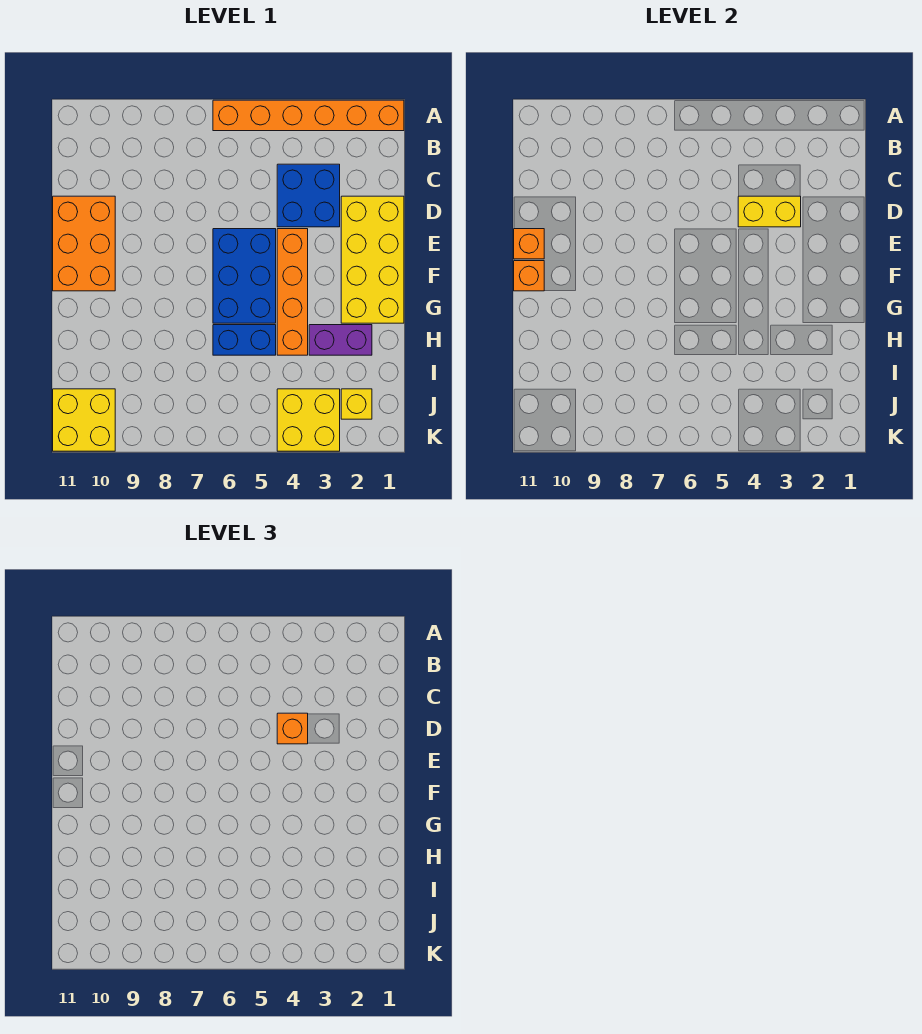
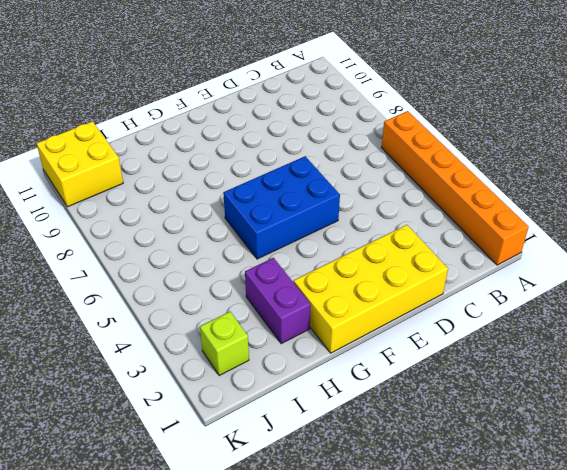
lime 1x1 brick [200,312,249,376] -> yellow 1x1 brick [341,389,372,419]
none -> blue 2x2 brick [277,164,340,227]
none -> orange 2x3 brick [53,196,115,291]
none -> orange 1x4 brick [277,229,308,355]

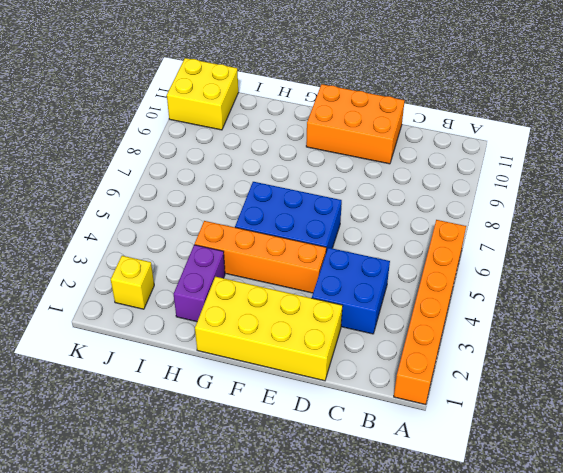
none -> blue 1x2 brick [213,325,276,355]
none -> yellow 2x2 brick [277,389,340,451]
none -> yellow 1x2 brick [738,196,801,227]

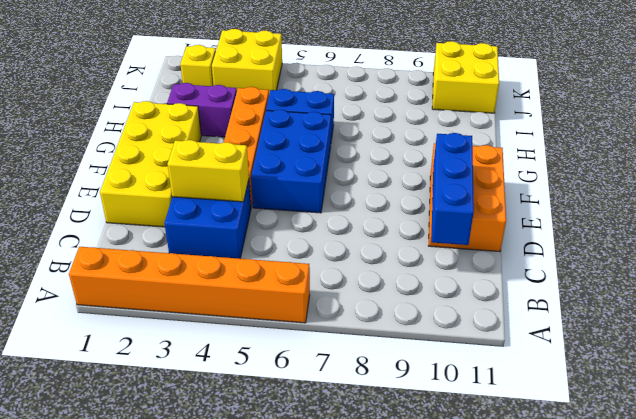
blue 1x3 brick [431,133,474,245] -> none
none -> orange 1x1 brick [514,229,544,259]
none -> orange 1x1 brick [514,261,544,291]
none -> orange 1x1 brick [277,713,308,744]

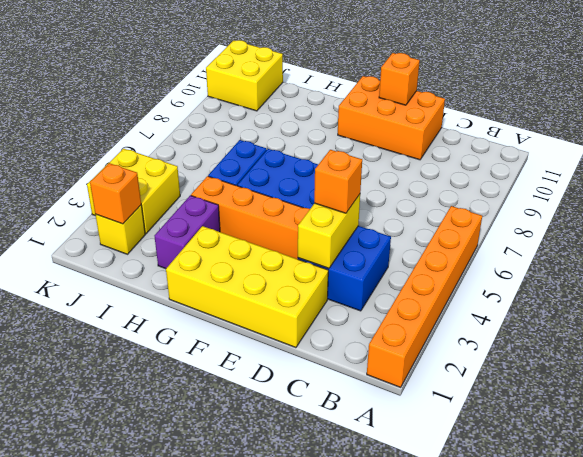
orange 1x1 brick [90,163,141,224] -> orange 1x1 brick moved to [514,261,544,291]

